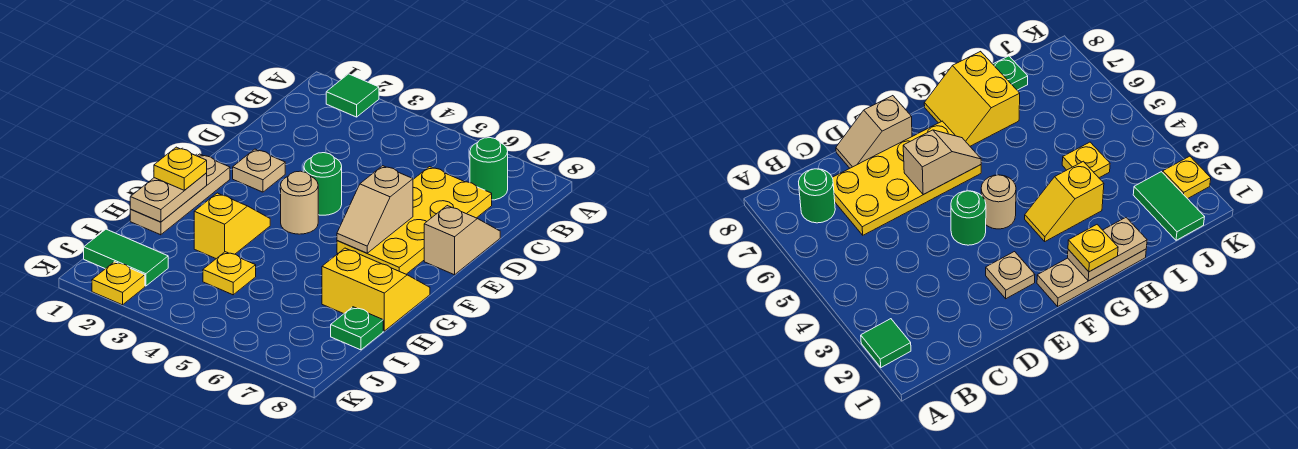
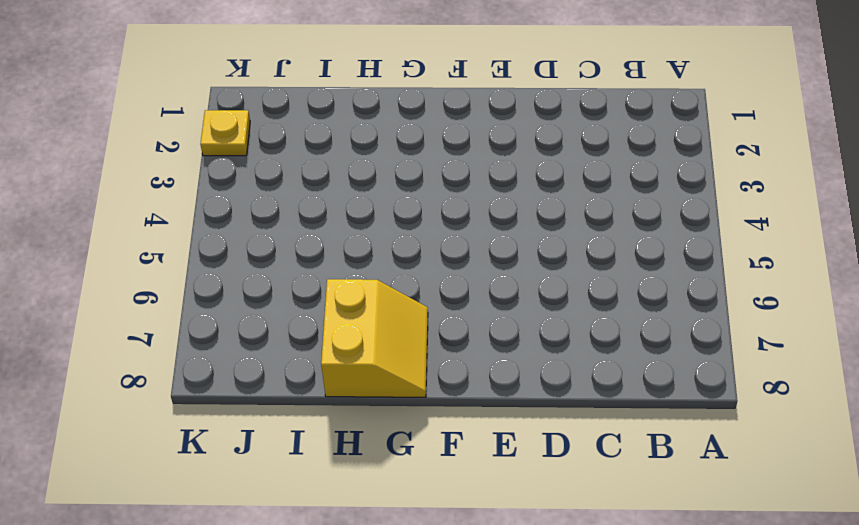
none -> green 1x1 tile [326,74,379,117]
none -> green 1x1 round brick [470,138,508,200]
none -> yellow 2x4 plate [337,167,492,274]

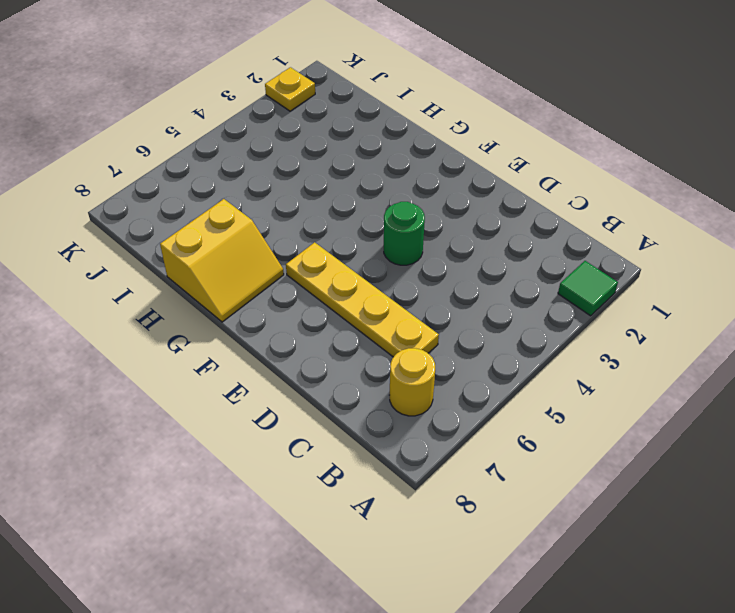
yellow 1x1 round brick [390,348,435,416] -> green 1x1 round brick [470,138,508,200]
yellow 1x4 plate [286,242,439,357] -> yellow 2x4 plate [337,167,492,274]
none -> tan 1x2 slope [424,206,500,275]
none -> tan 1x1 plate [233,149,285,192]
none -> tan 1x3 plate [130,154,230,235]

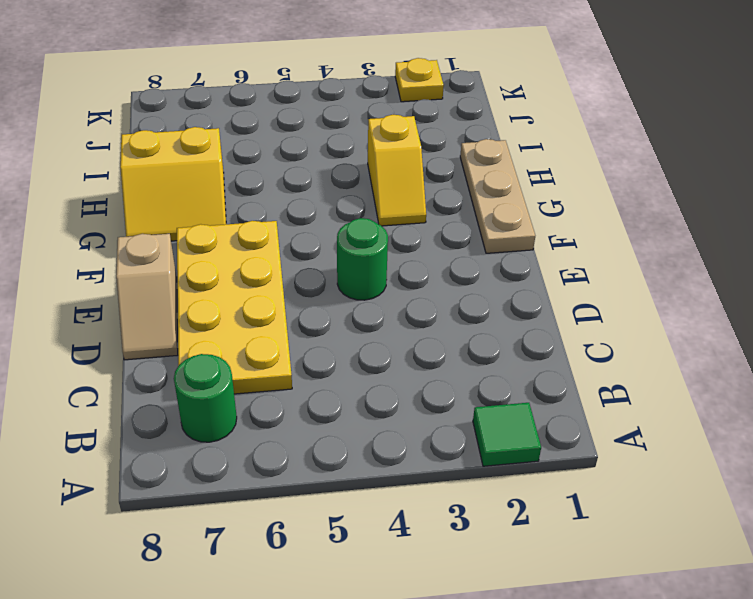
none -> tan 1x1 plate [233,149,285,192]
none -> tan 1x1 round brick [281,171,318,234]
none -> yellow 1x1 plate [203,252,256,295]

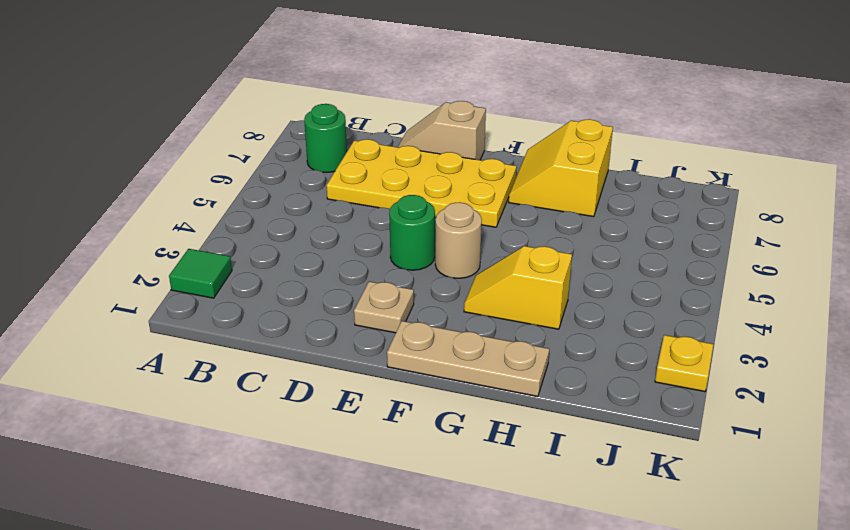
none -> yellow 1x1 plate [203,252,256,295]
none -> green 1x1 plate [331,307,383,350]
none -> green 1x2 tile [84,229,168,286]

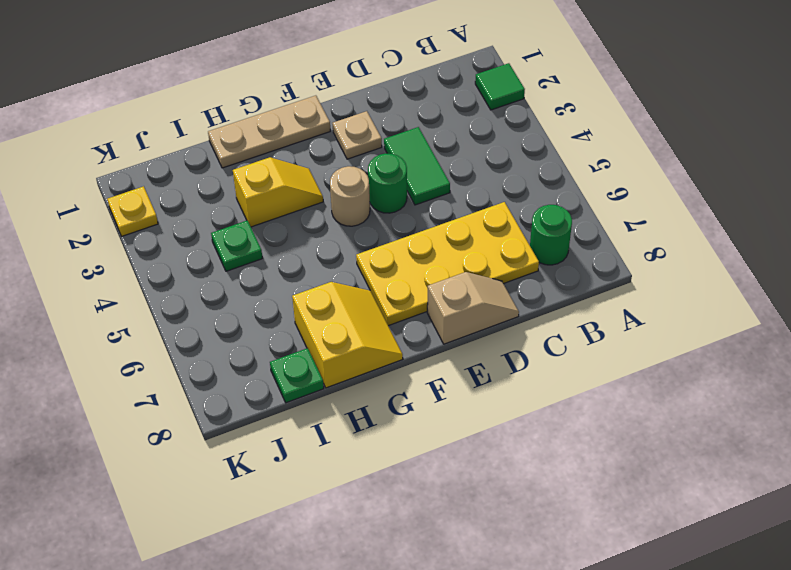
green 1x2 tile [384,127,450,205] -> green 1x2 tile moved to [84,229,168,286]
green 1x1 plate [211,220,262,271] -> yellow 1x1 plate [203,252,256,295]
none -> tan 1x2 slope [337,166,413,253]
none -> tan 1x2 plate [130,173,207,222]
none -> yellow 1x1 plate [154,147,207,190]

